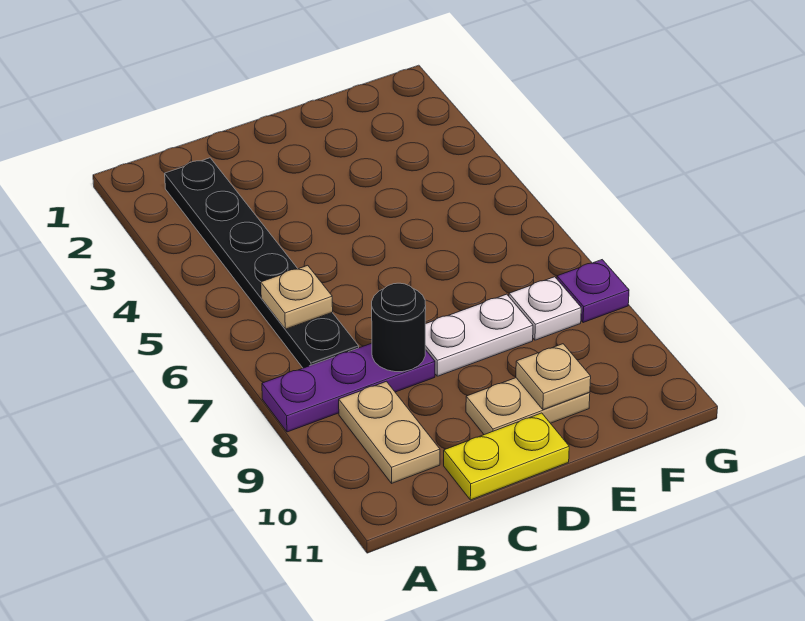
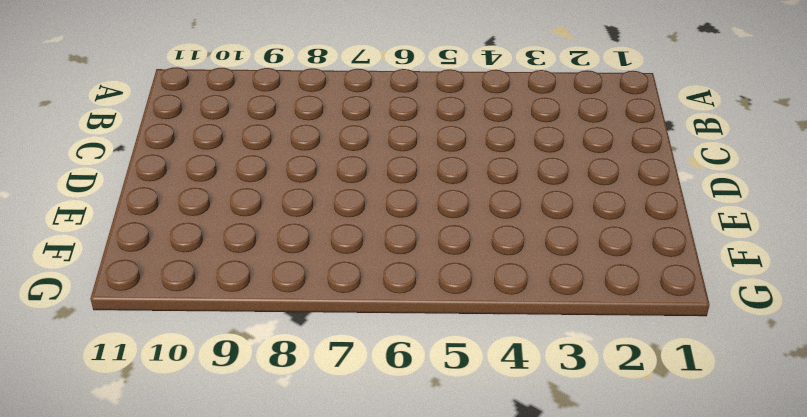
none -> purple 1x3 plate [262,343,435,432]
none -> black 1x6 plate [165,158,359,368]

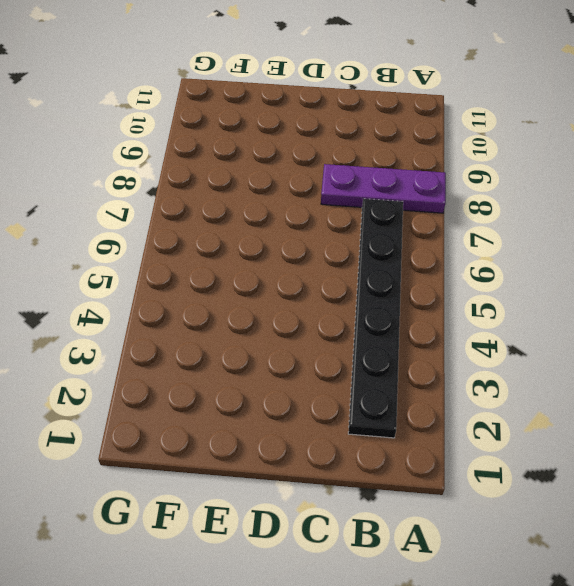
none -> tan 1x2 plate [339,381,440,483]
none -> yellow 1x2 plate [444,413,569,500]

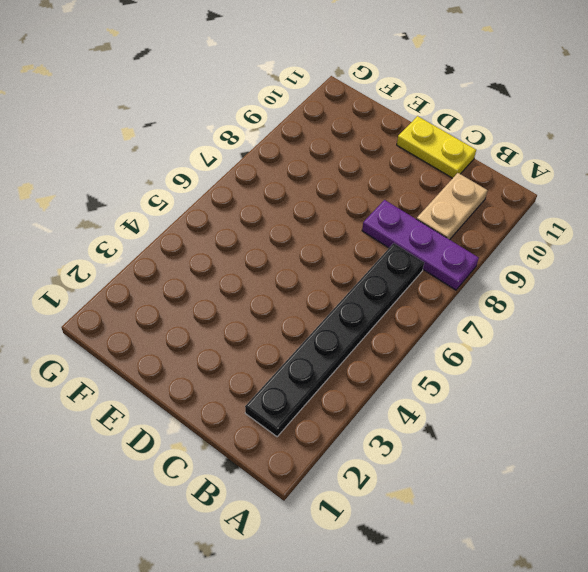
none -> white 1x2 plate [425,294,533,376]
none -> tan 1x2 plate [466,378,590,435]

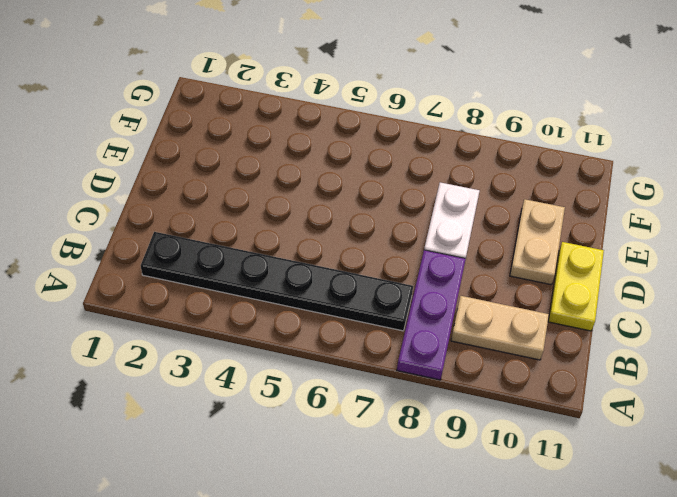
none -> white 1x1 plate [509,277,581,340]
none -> purple 1x1 plate [557,260,629,323]

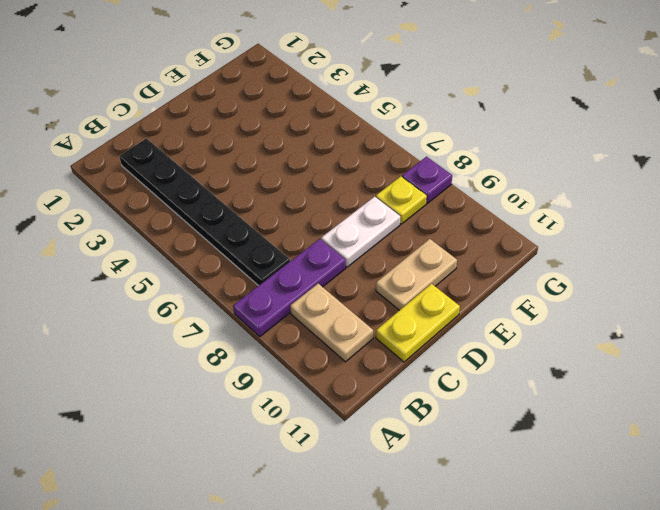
yellow 1x1 plate [376,176,427,224] -> white 1x1 plate [509,277,581,340]
none -> tan 1x1 plate [261,265,333,329]
none -> black 1x1 round brick [372,283,426,372]

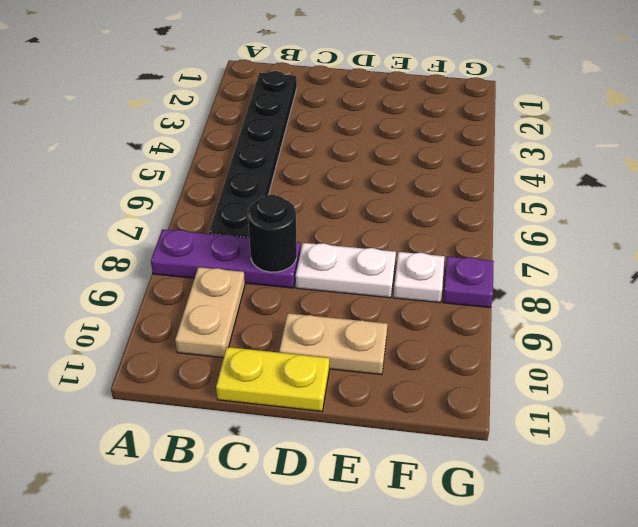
none -> tan 1x1 plate [261,265,333,329]
none -> tan 1x1 plate [516,344,591,410]

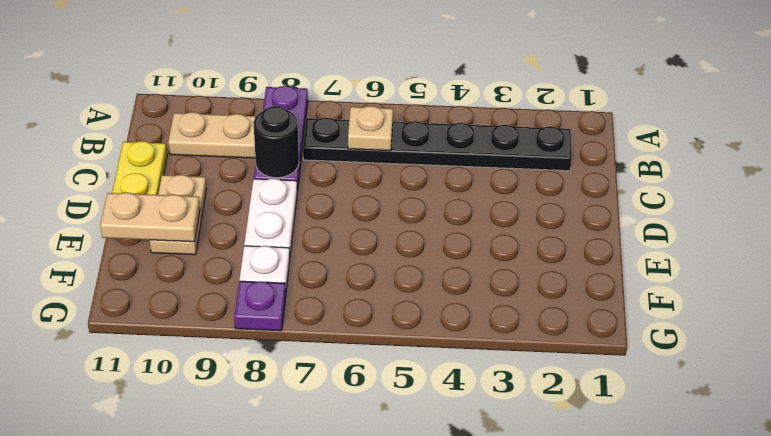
tan 1x2 plate [100,193,200,242] -> tan 1x1 plate [516,344,591,410]

